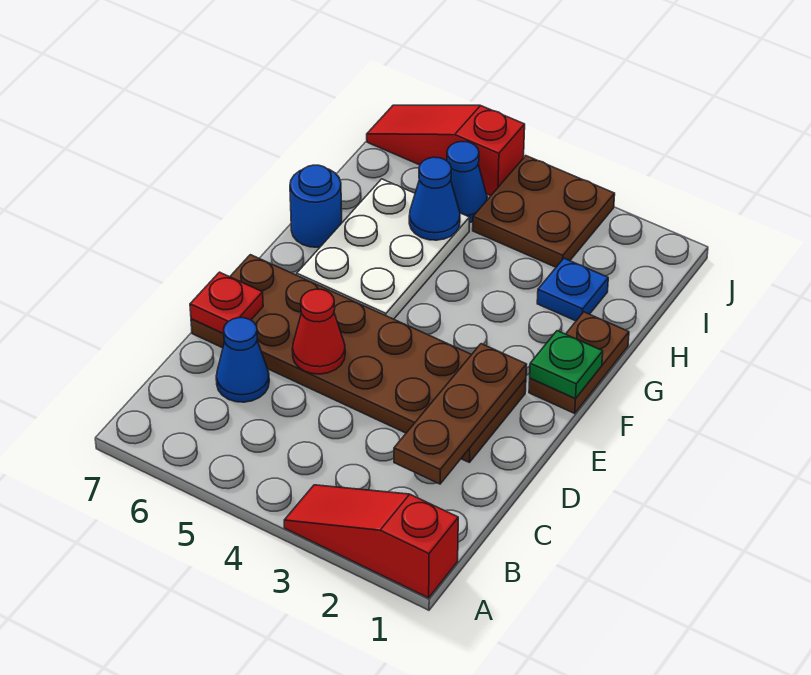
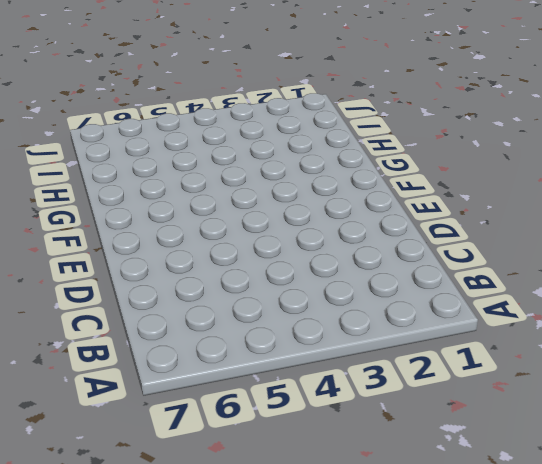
none -> red 1x3 slope [284,485,458,598]
none -> blue 1x1 cone [216,318,269,402]
none -> brown 2x6 plate [191,255,526,462]

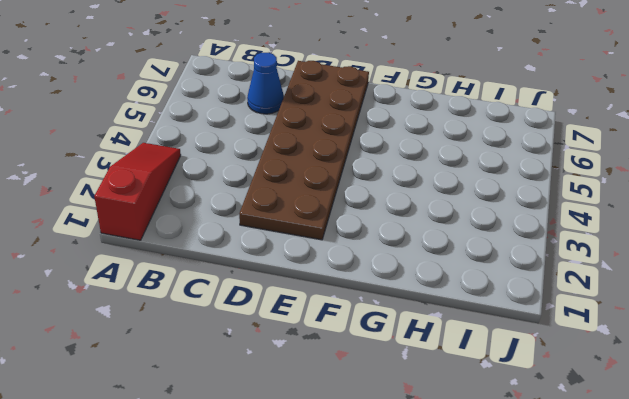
none -> brown 1x2 plate [529,312,629,413]
none -> white 2x3 plate [297,179,470,319]
none -> blue 1x1 round brick [290,165,342,247]

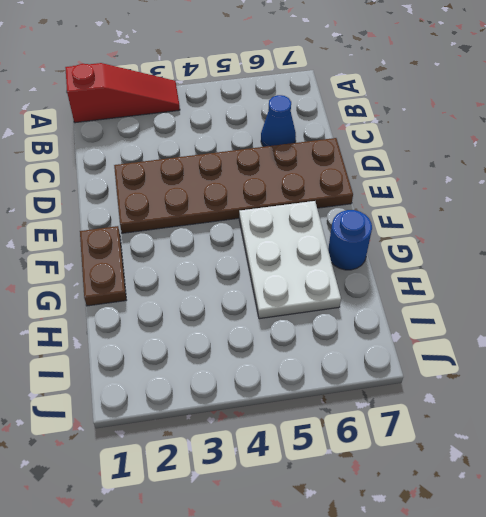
none -> blue 1x1 plate [537,258,608,321]
none -> brown 2x2 plate [473,156,615,267]
none -> blue 1x1 cone [447,142,487,223]

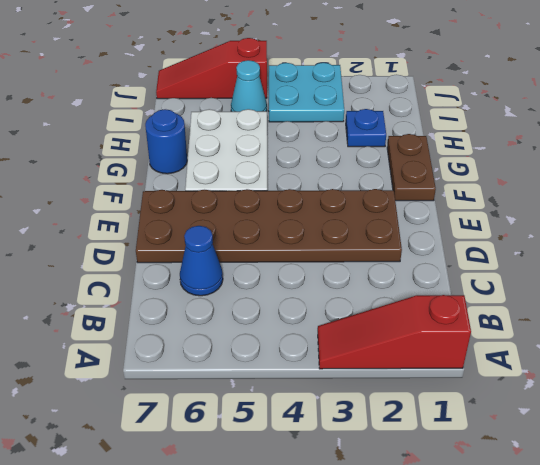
cyan 2x2 plate [269,63,344,122] -> brown 2x2 plate [473,156,615,267]
cyan 1x1 cone [231,60,267,112] -> blue 1x1 cone [447,142,487,223]
none -> brown 1x3 plate [394,344,527,484]
none -> red 1x1 cone [292,289,345,374]
none -> red 1x1 plate [190,272,263,334]

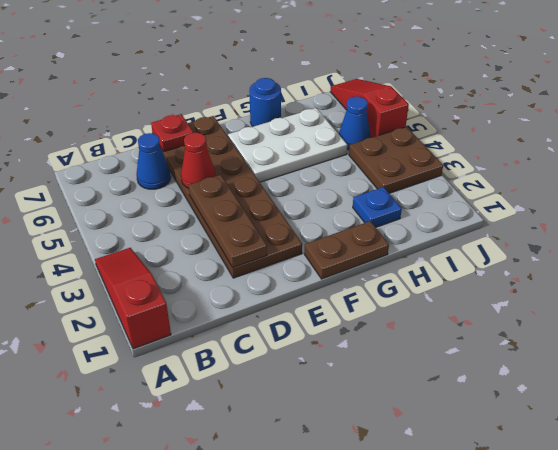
brown 1x3 plate [189,175,267,268] -> brown 1x3 plate turned to [394,344,527,484]
none -> green 1x1 plate [530,331,603,399]
none -> blue 1x1 cone [409,157,460,240]

